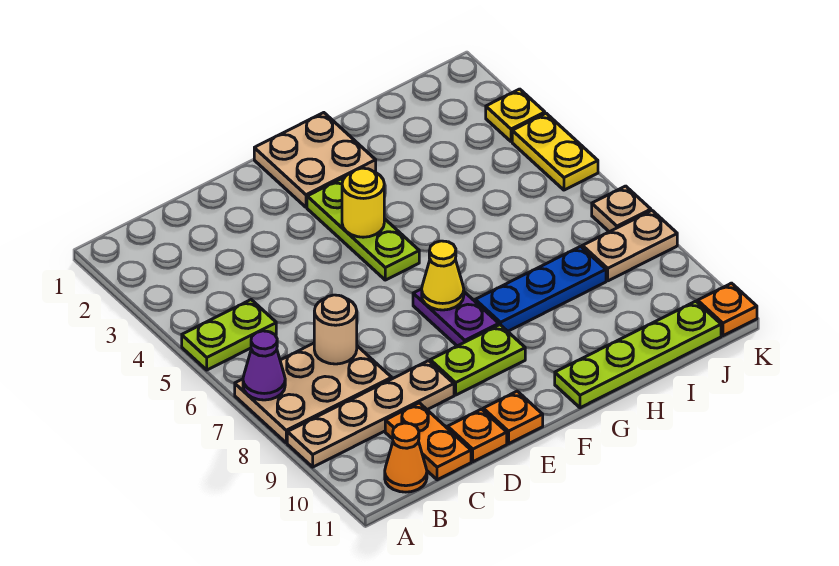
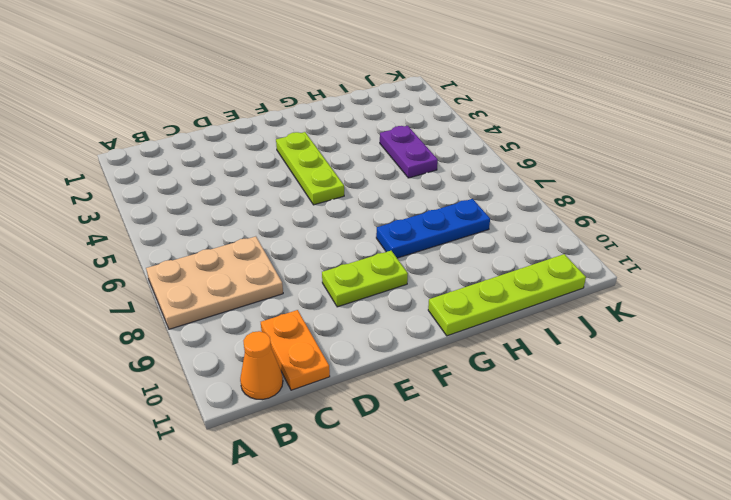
purple 1x2 plate [380,126,438,178] -> purple 1x2 plate moved to [413,289,499,346]
none -> lime 1x2 plate [182,300,276,370]
none -> tan 1x4 plate [287,361,454,467]
none -> orange 1x1 plate [448,409,507,462]

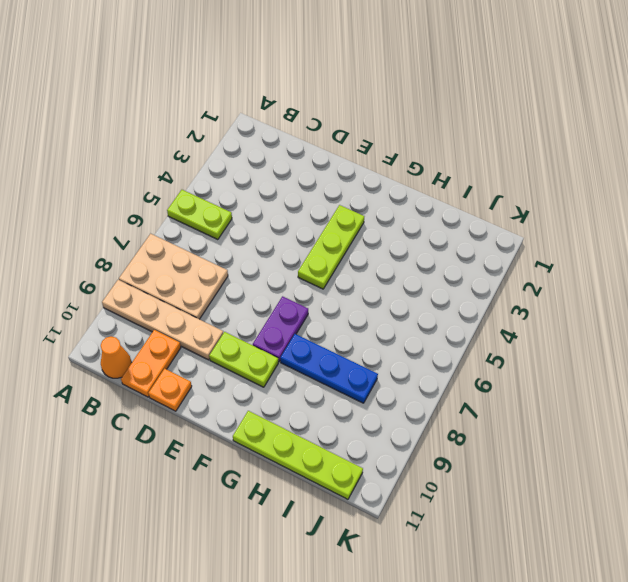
none -> orange 1x1 plate [483,391,543,444]
none -> tan 2x2 plate [254,113,376,207]
none -> tan 1x2 plate [582,211,677,281]

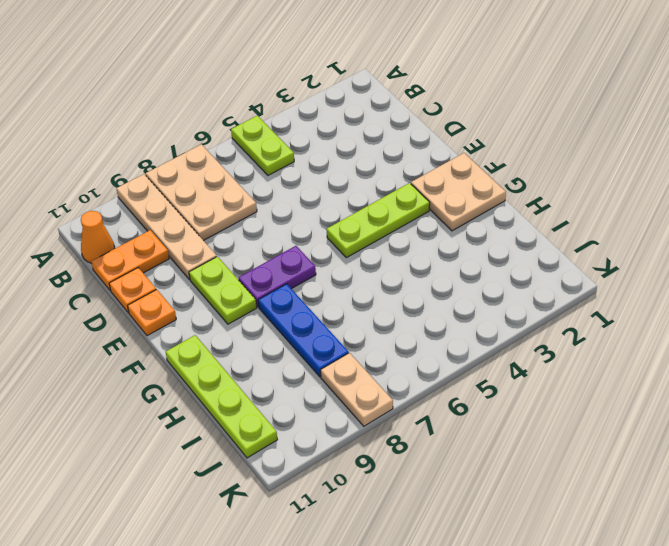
none -> yellow 1x1 plate [486,89,545,142]
none -> yellow 1x2 plate [512,113,598,190]
none -> tan 1x1 plate [592,186,651,232]

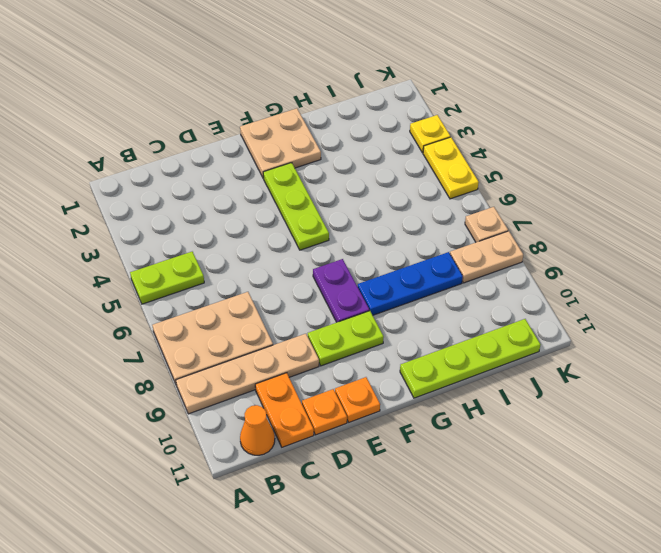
none -> orange 1x1 plate [698,283,757,336]
none -> purple 1x1 cone [243,331,285,400]
none -> tan 1x1 round brick [314,295,357,364]

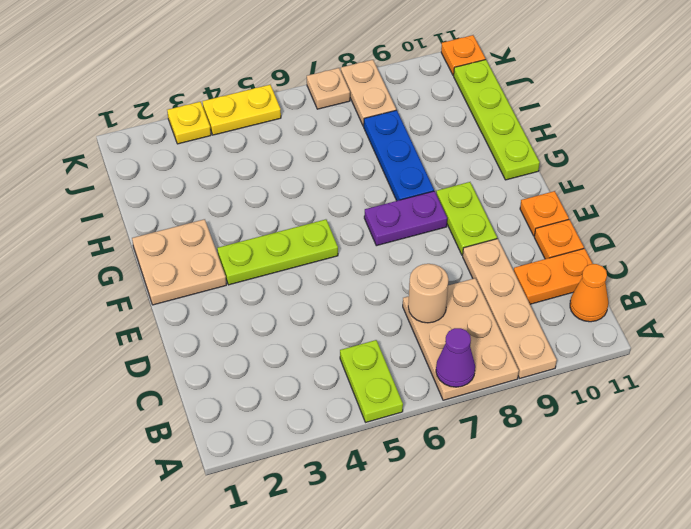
none -> yellow 1x1 round brick [342,168,384,237]
none -> yellow 1x1 cone [422,241,464,310]

